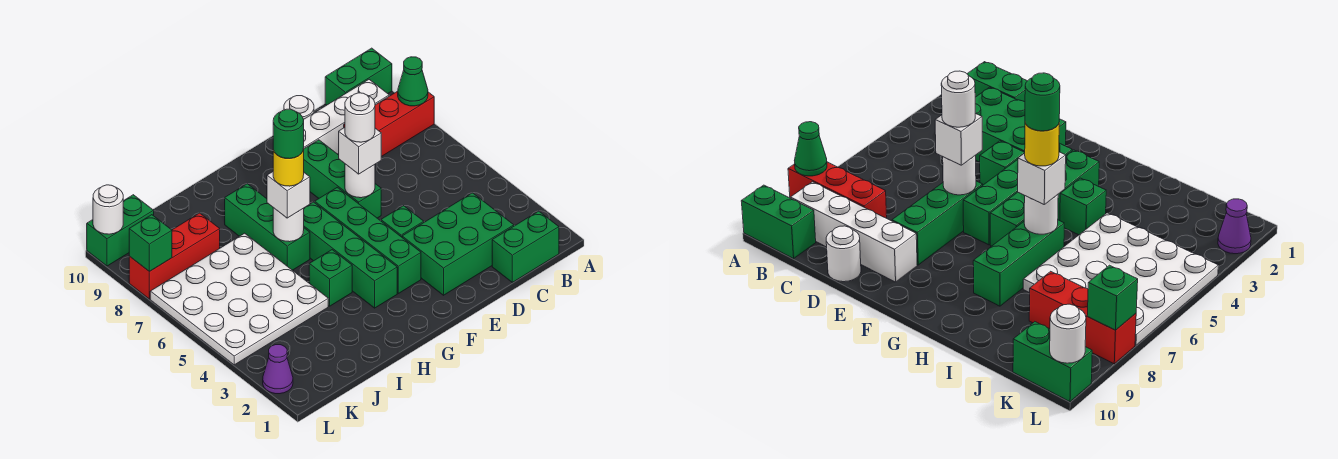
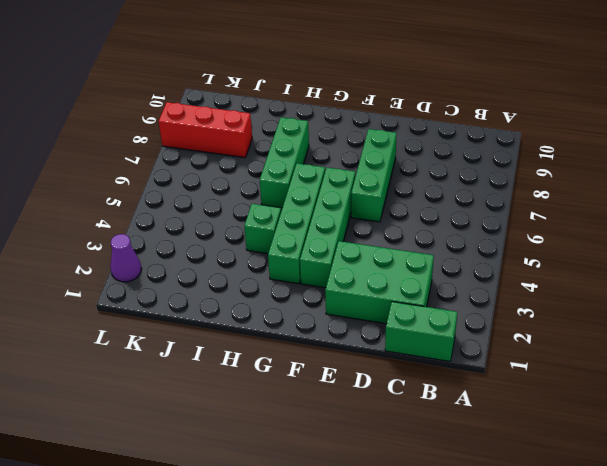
none -> red 1x3 brick [344,91,434,157]
none -> green 1x2 brick [325,48,392,105]
none -> white 1x4 brick [304,80,389,154]

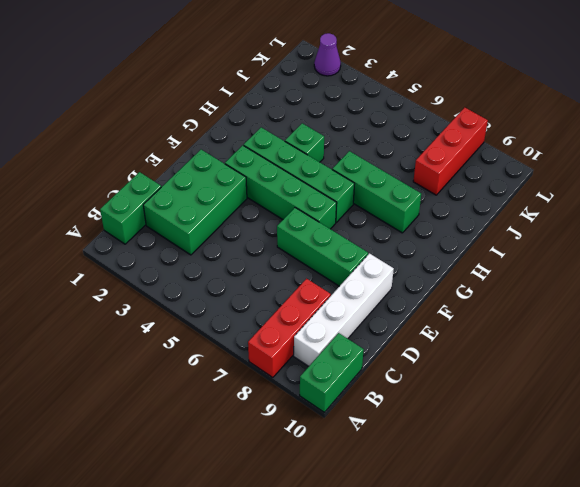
none -> white 1x1 round brick [284,96,314,119]
none -> green 1x1 brick [381,206,424,237]
none -> white 4x4 plate [150,233,328,365]

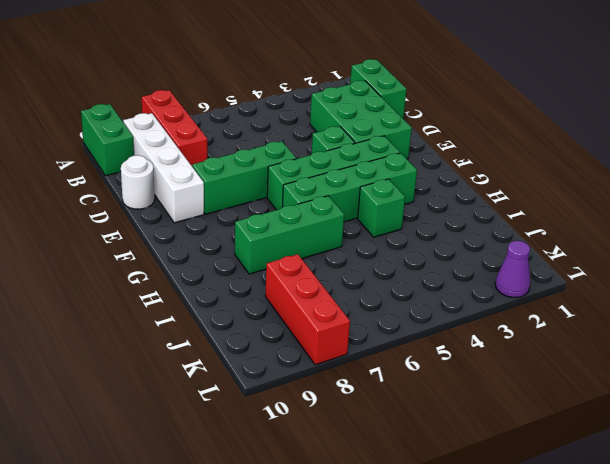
none -> white 4x4 plate [150,233,328,365]
none -> green 1x2 brick [87,195,154,266]
none -> green 1x1 cone [398,57,428,106]

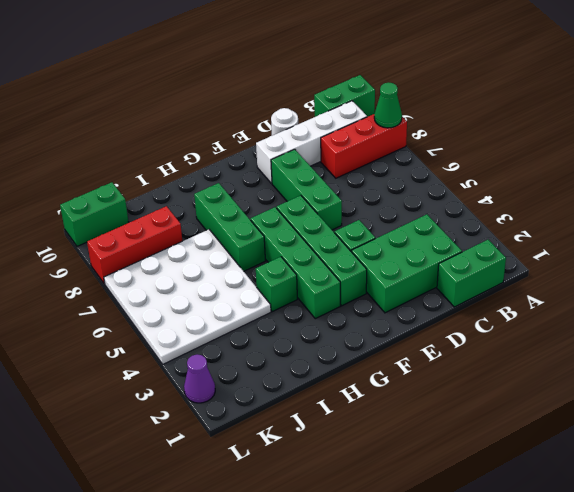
none -> white 1x1 round brick [345,164,375,198]
none -> white 1x1 round brick [273,208,304,242]
none -> green 1x1 brick [129,215,172,272]

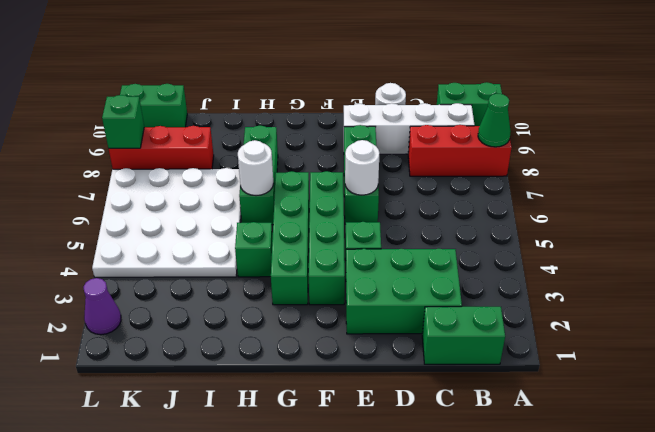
none -> white 1x1 round brick [93,185,123,234]
none -> white 1x1 brick [339,128,381,174]
none -> white 1x1 brick [267,172,310,218]

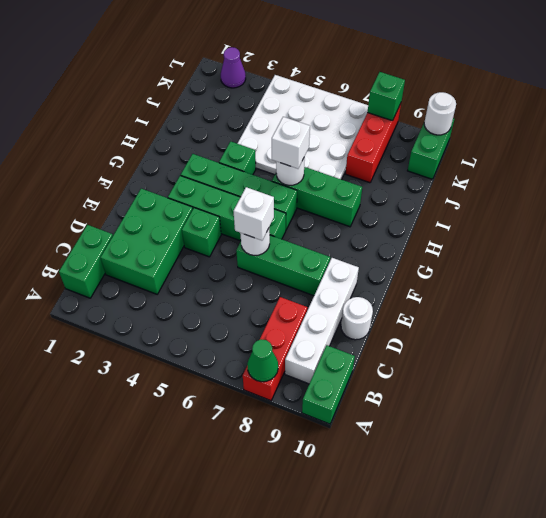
none -> white 1x1 round brick [345,93,375,142]
none -> yellow 1x1 round brick [273,148,304,186]
none -> green 1x1 round brick [273,109,304,159]

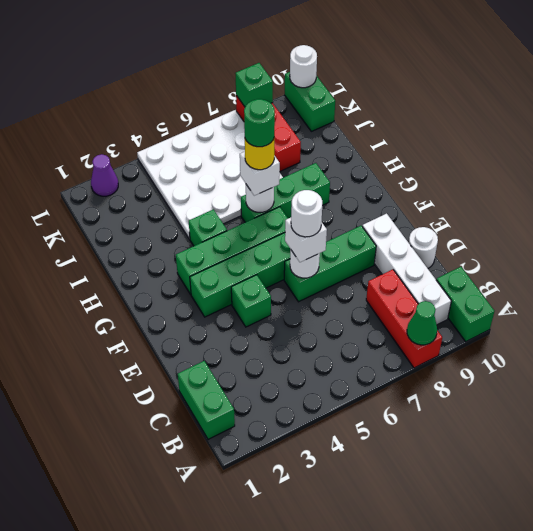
none -> green 2x3 brick [402,193,514,295]

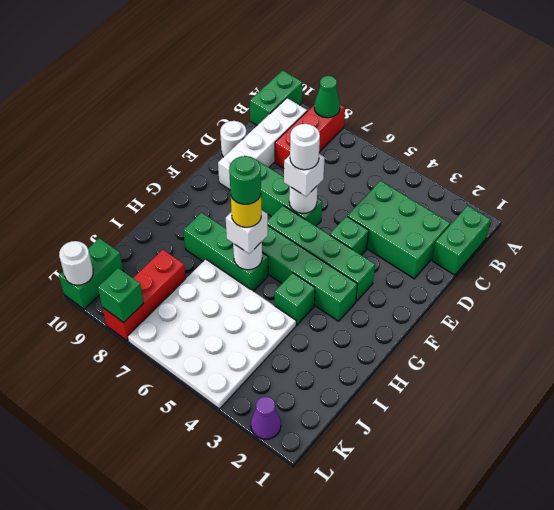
green 2x3 brick [347,181,450,279] -> green 2x3 brick turned to [402,193,514,295]

